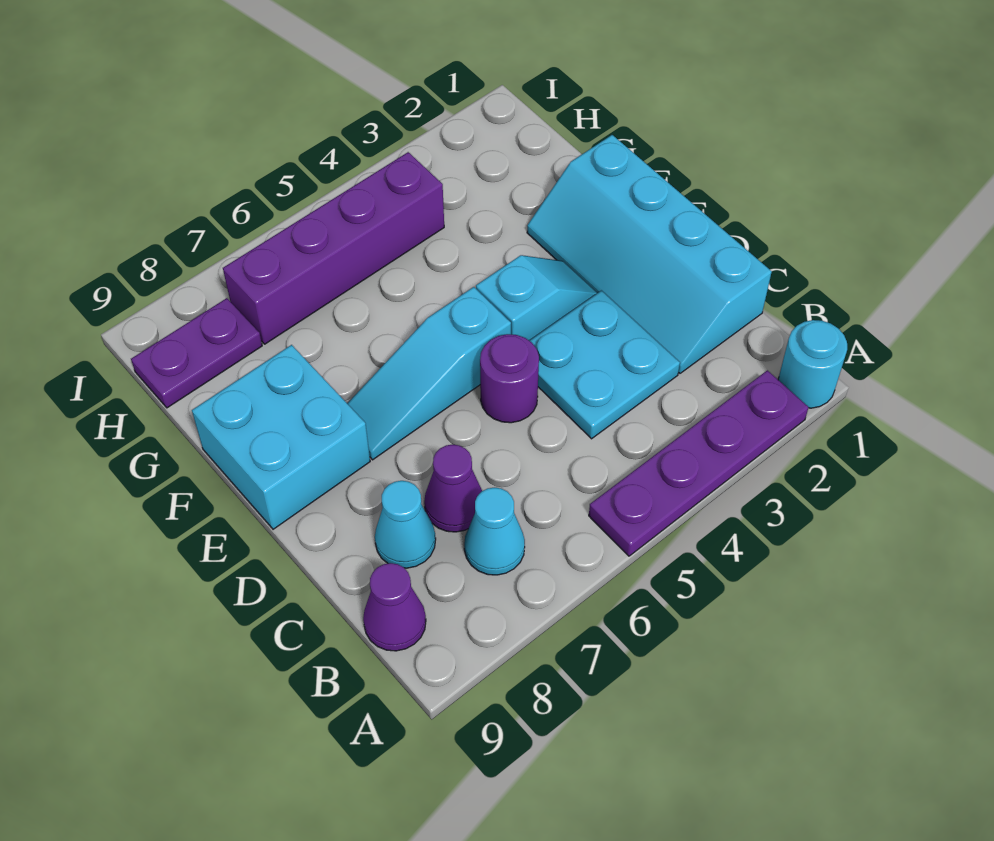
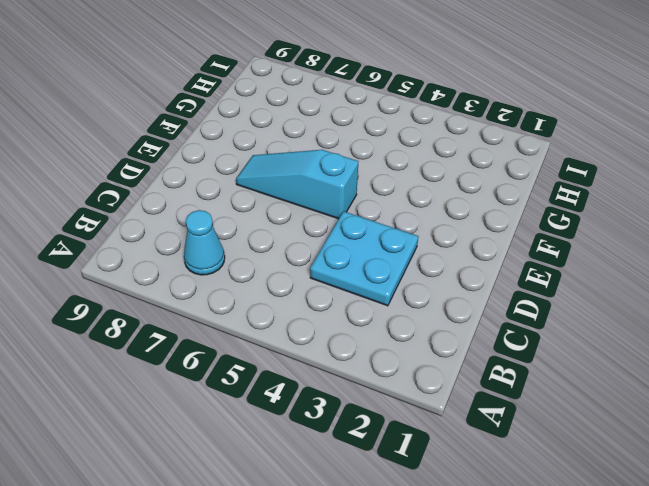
none -> cyan 1x1 round brick [778,320,847,408]
none -> purple 1x4 plate [589,370,809,556]
none -> purple 1x1 cone [363,563,426,651]

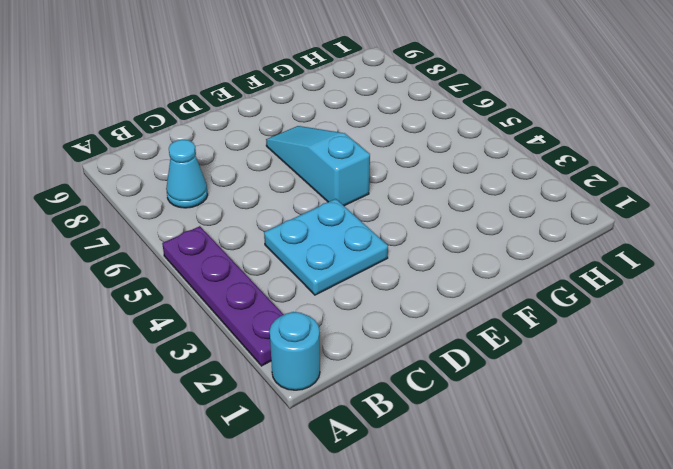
none -> purple 1x1 cone [363,563,426,651]
none -> cyan 2x4 slope [527,135,772,373]
none -> purple 1x1 cone [424,444,482,532]

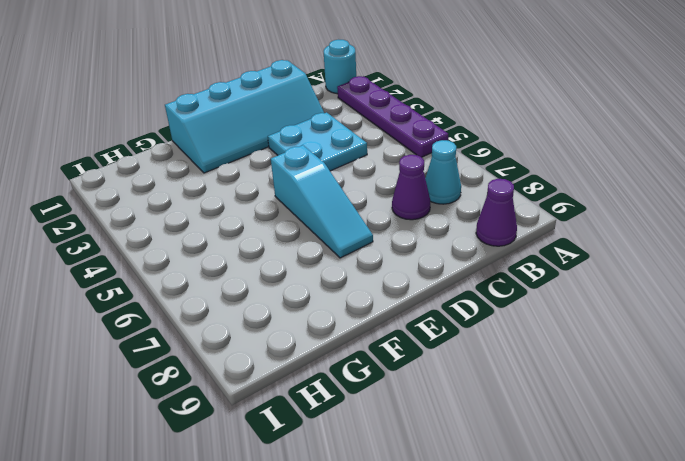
none -> cyan 1x1 cone [375,481,436,568]
none -> purple 1x1 round brick [480,334,539,423]
none -> cyan 1x2 slope [476,255,597,341]

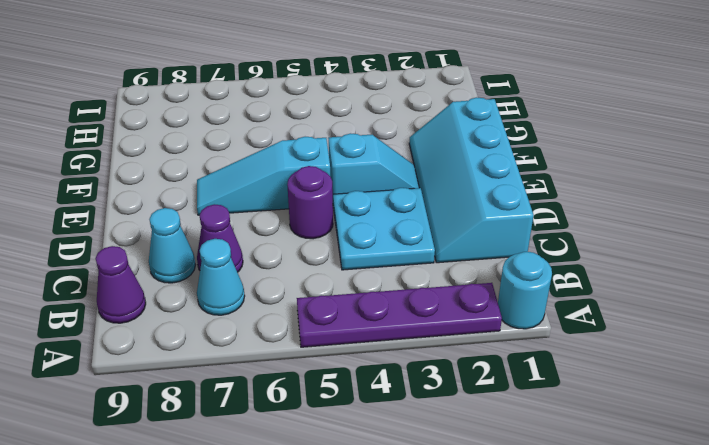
none -> cyan 2x2 brick [192,345,370,529]
none -> purple 1x4 brick [223,152,444,344]
none -> purple 1x2 plate [131,298,262,408]

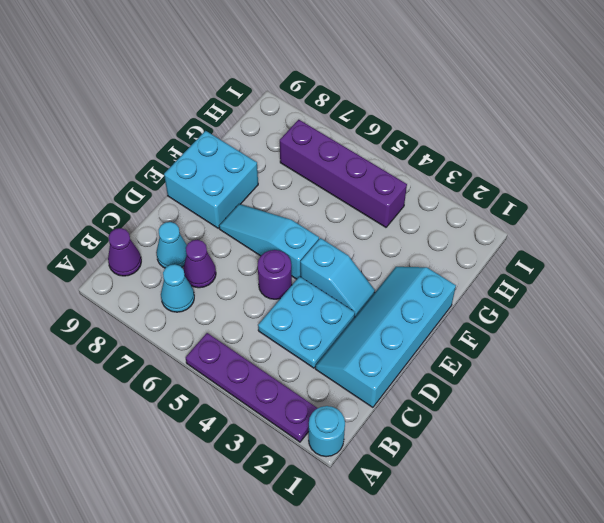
none -> purple 1x2 plate [131,298,262,408]

